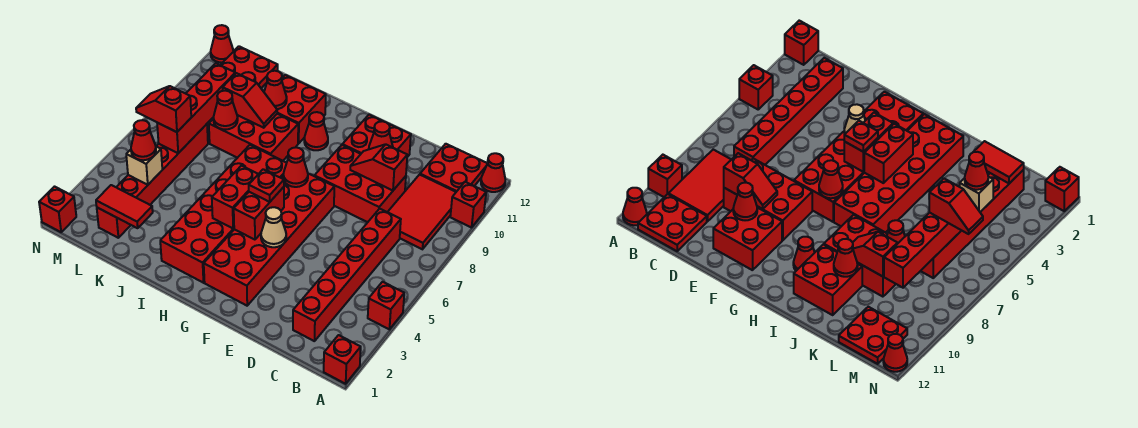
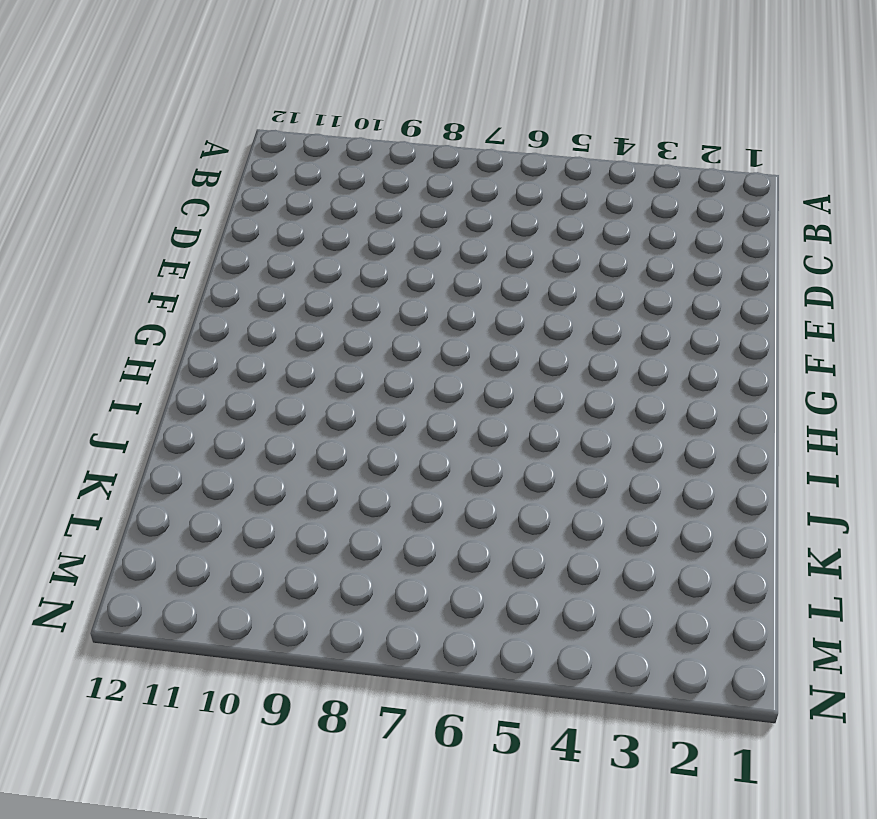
none -> red 1x1 brick [324,335,361,384]
none -> red 1x1 brick [368,282,404,329]
none -> red 1x1 brick [450,182,486,228]
none -> red 1x1 cone [481,153,505,192]

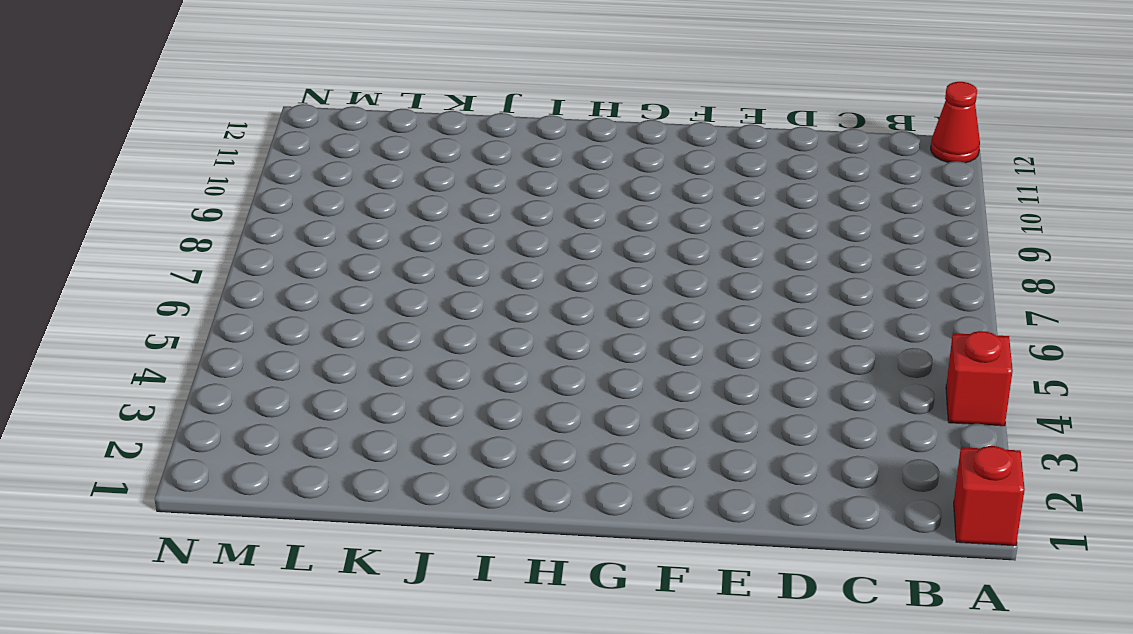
none -> red 1x1 brick [450,182,486,228]
none -> red 2x3 tile [388,175,456,249]
none -> red 2x2 plate [420,144,488,192]
none -> red 1x6 brick [293,209,401,341]

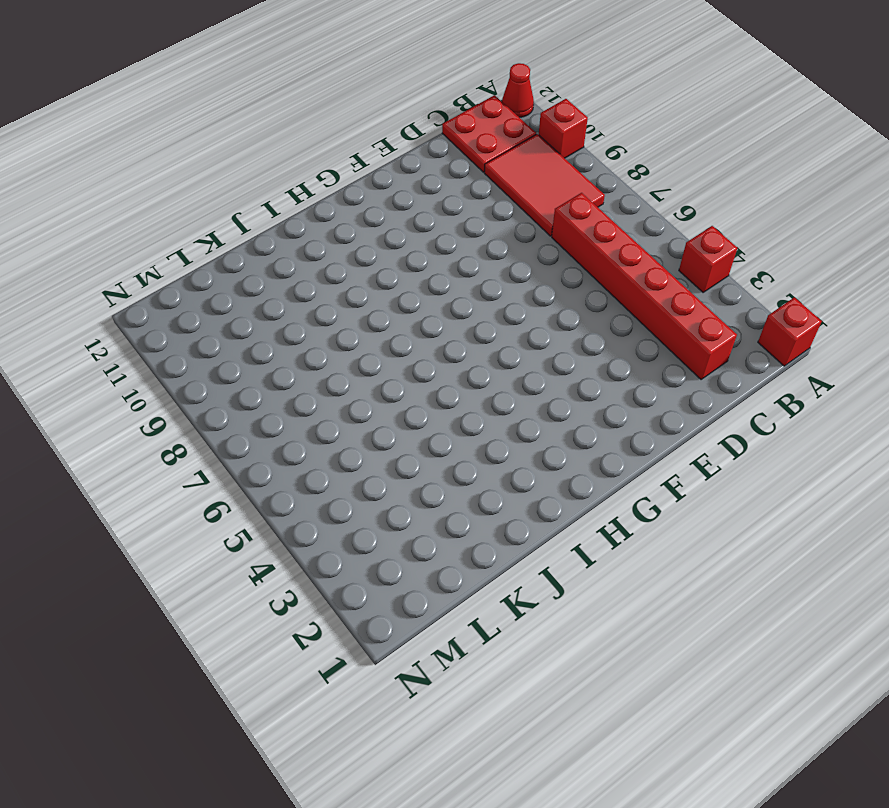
none -> red 2x3 brick [314,145,406,222]
none -> red 2x2 brick [342,115,411,157]
none -> red 2x6 brick [204,174,334,306]
none -> red 2x6 brick [160,145,286,283]

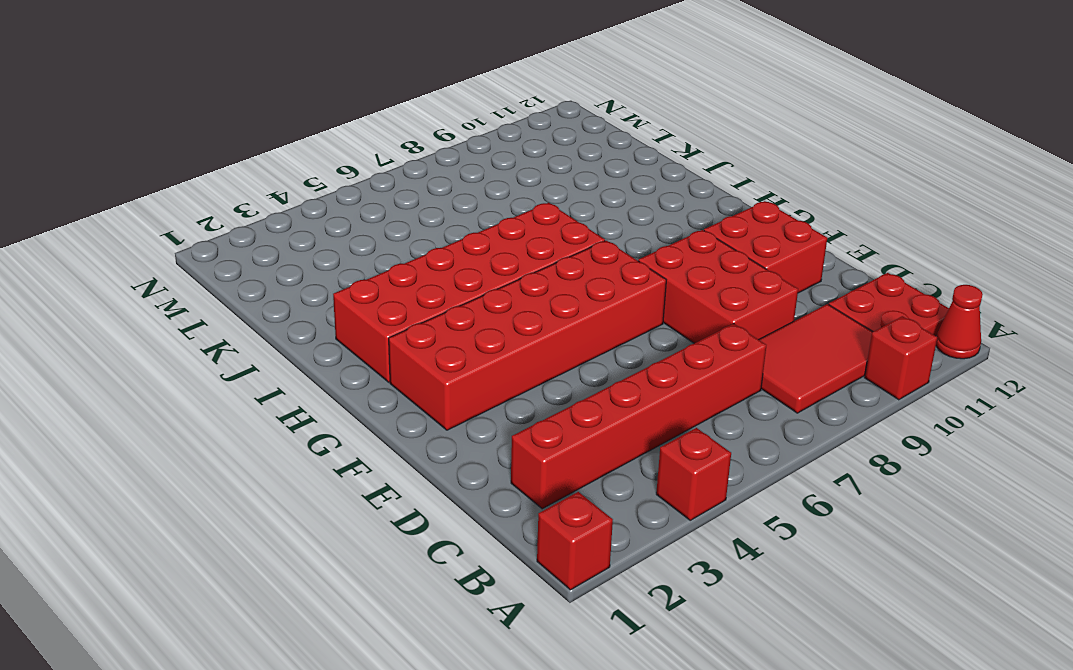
none -> red 1x1 cone [304,112,328,150]
none -> red 2x3 brick [209,114,298,161]
none -> red 2x2 brick [277,75,326,143]
none -> red 1x6 brick [97,124,208,238]

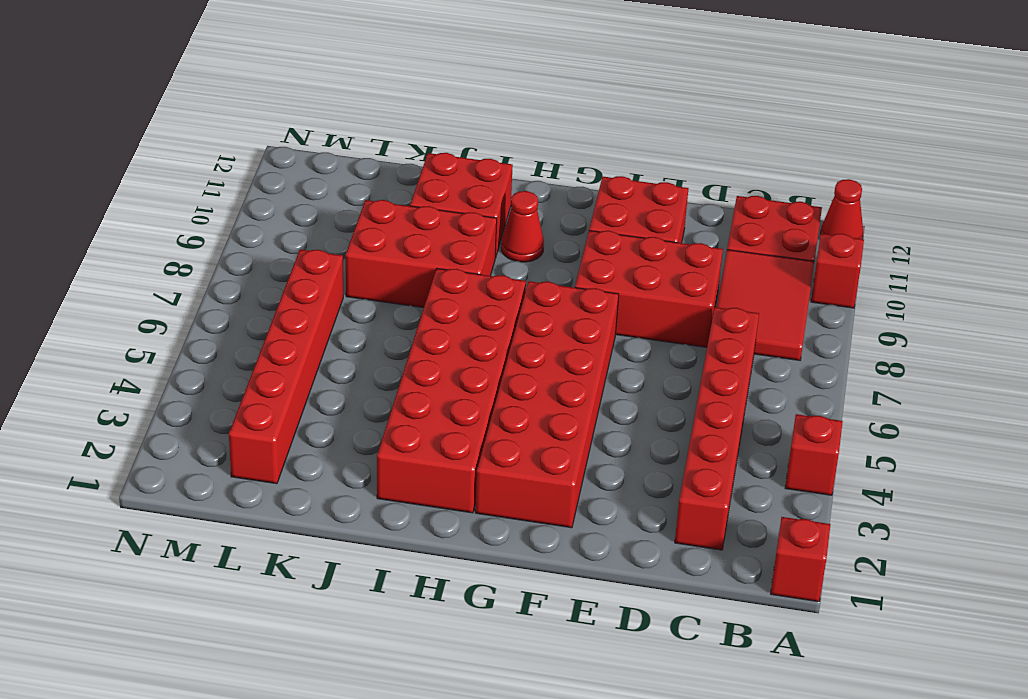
none -> red 2x2 plate [221,46,278,88]
none -> red 1x1 brick [39,187,76,232]
none -> red 1x1 cone [211,25,233,63]
none -> red 1x2 slope [350,144,407,190]

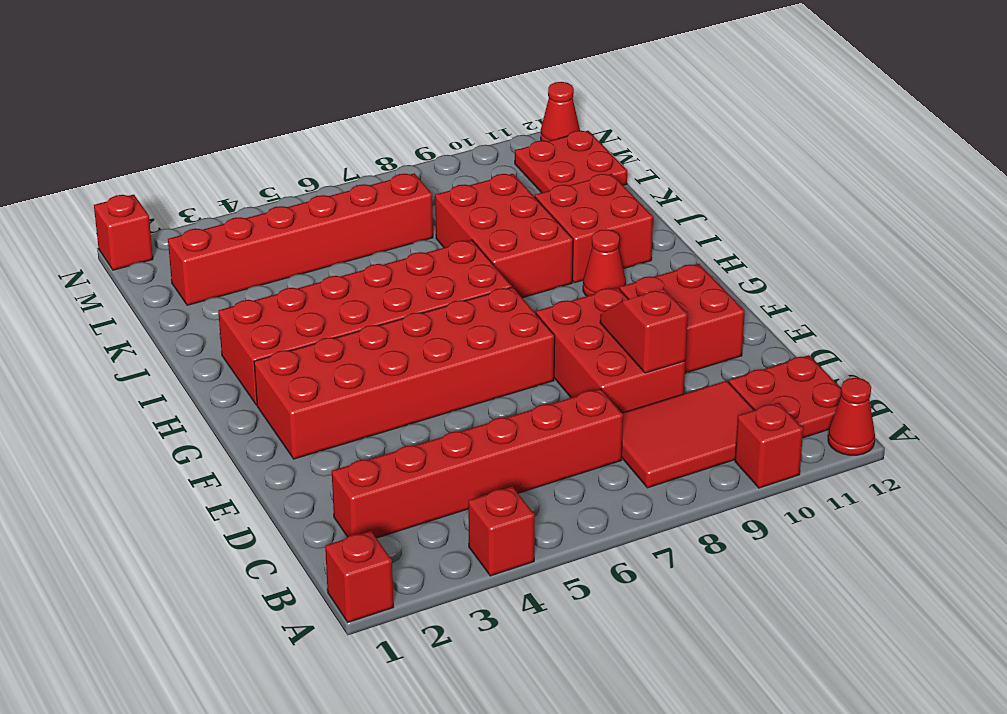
none -> red 1x1 cone [369,121,393,149]
none -> tan 1x1 cone [261,207,286,247]
none -> red 1x2 brick [234,187,284,240]
none -> red 1x1 cone [283,147,308,187]

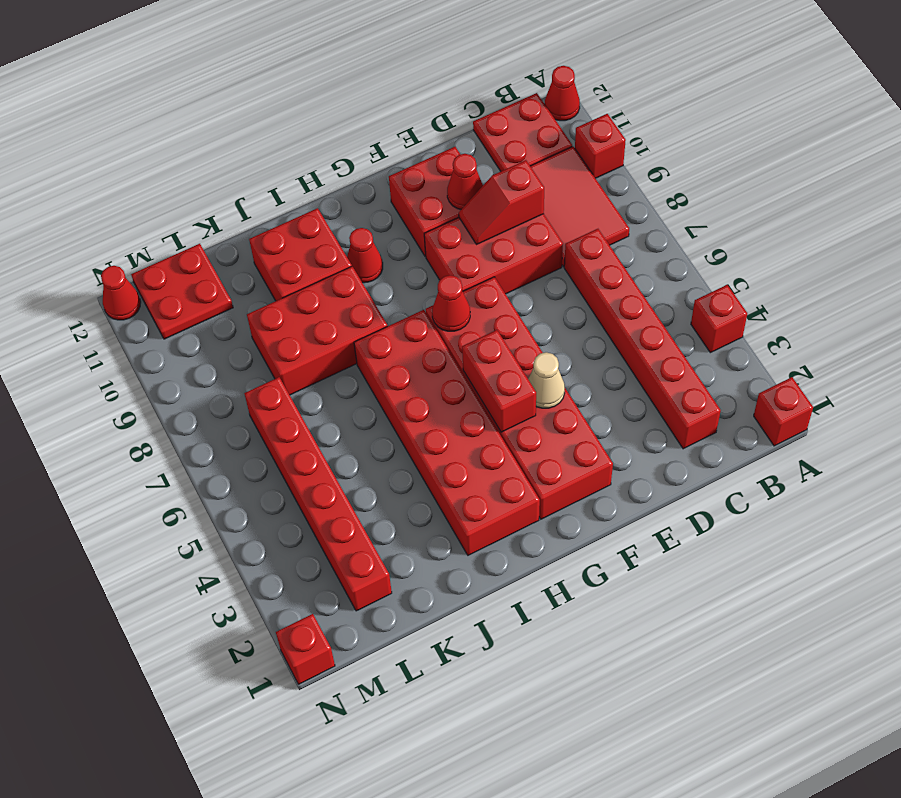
none -> red 1x2 brick [212,166,258,228]
none -> red 1x2 slope [223,73,277,128]
none -> red 1x1 cone [264,71,287,109]
none -> red 1x2 tile [96,185,153,228]

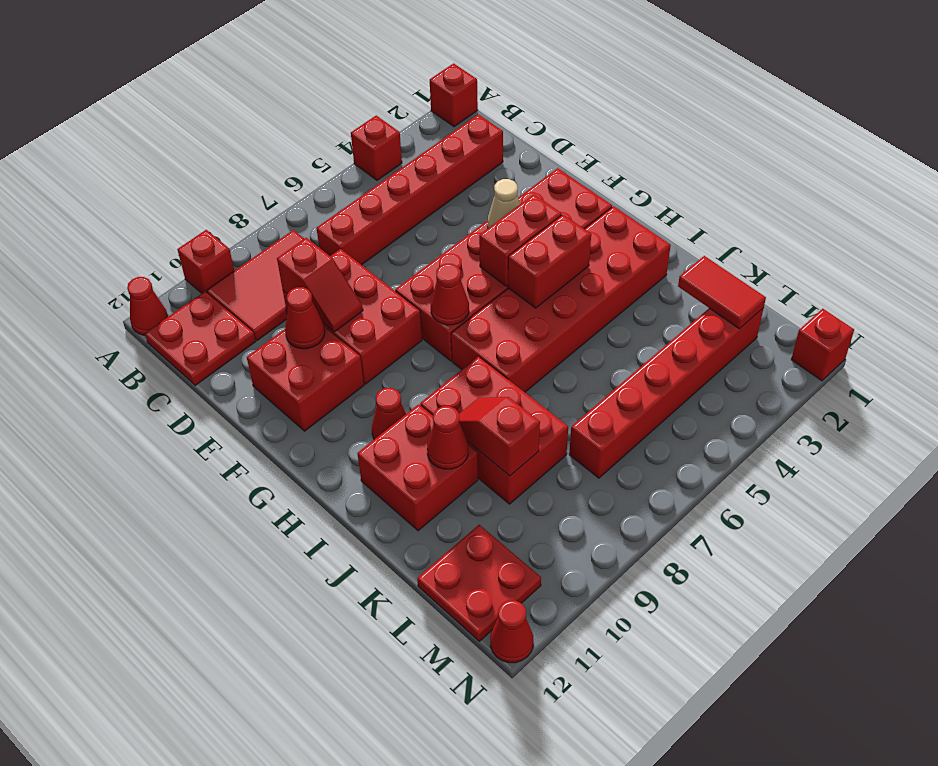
none -> red 1x1 cone [213,91,238,130]
none -> tan 1x1 brick [126,147,162,185]
none -> red 1x4 brick [157,63,235,153]
none -> red 1x1 plate [249,169,284,202]

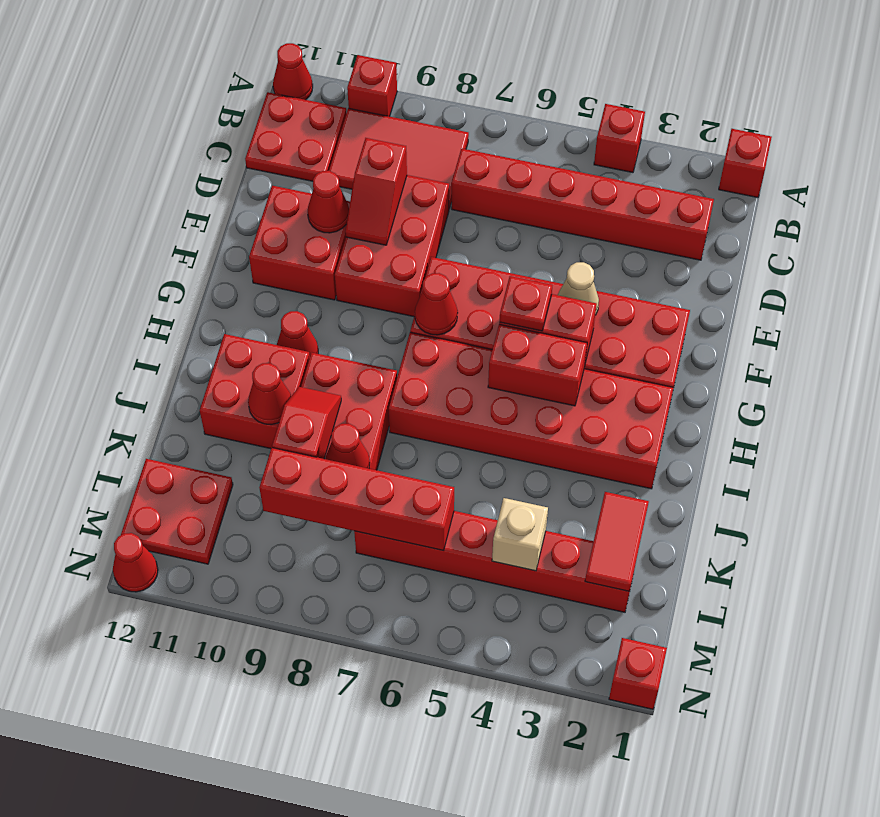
none -> red 1x1 cone [131,120,156,160]
none -> red 1x2 slope [136,86,191,132]

